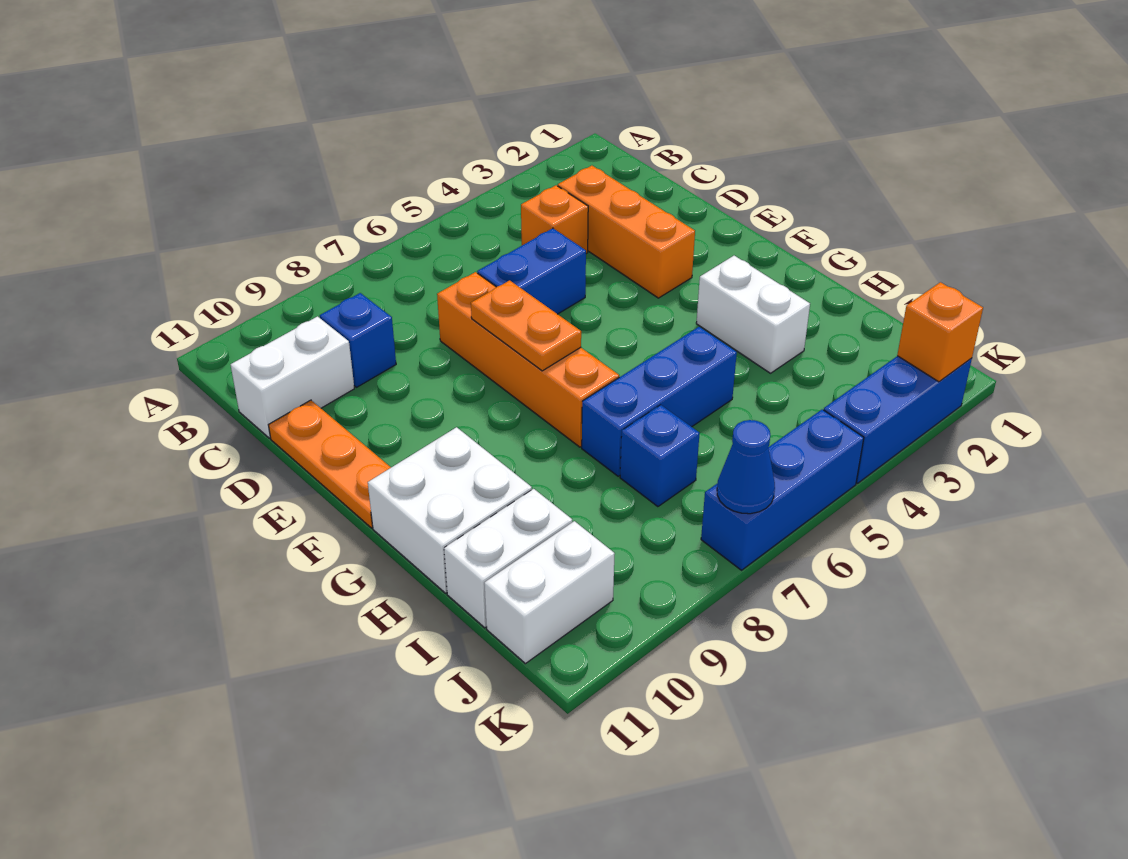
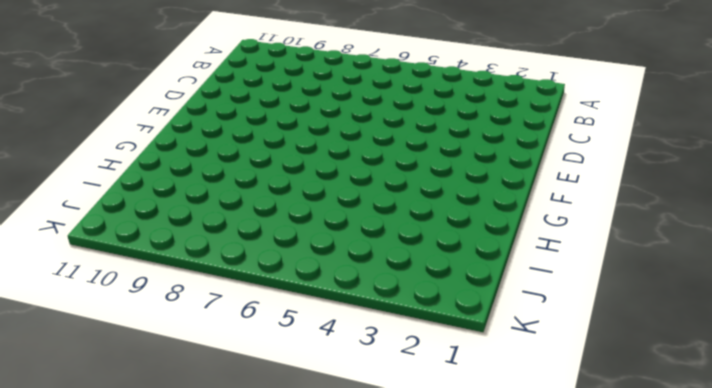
none -> orange 1x3 brick [558,166,695,298]
none -> orange 1x1 brick [521,185,588,254]
none -> blue 1x1 brick [320,293,396,387]

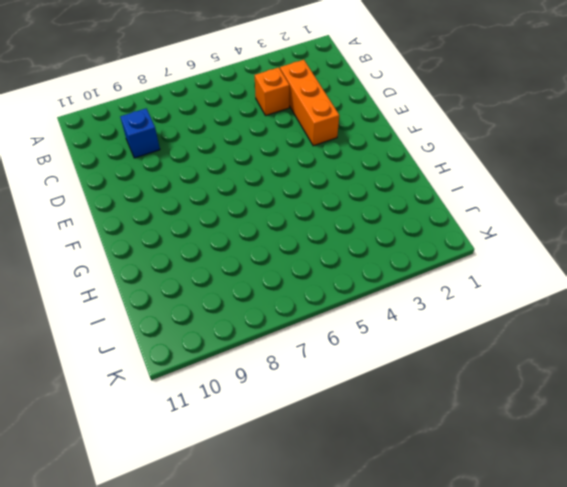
none -> white 1x2 brick [231,316,354,438]
none -> blue 1x2 brick [477,228,586,314]
none -> orange 1x4 brick [437,272,619,447]

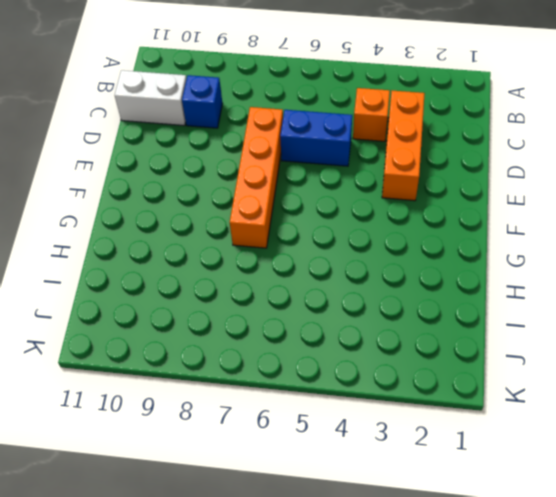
none -> orange 1x3 plate [269,400,391,528]
none -> white 1x2 brick [696,256,810,373]
none -> white 2x2 brick [368,427,532,593]

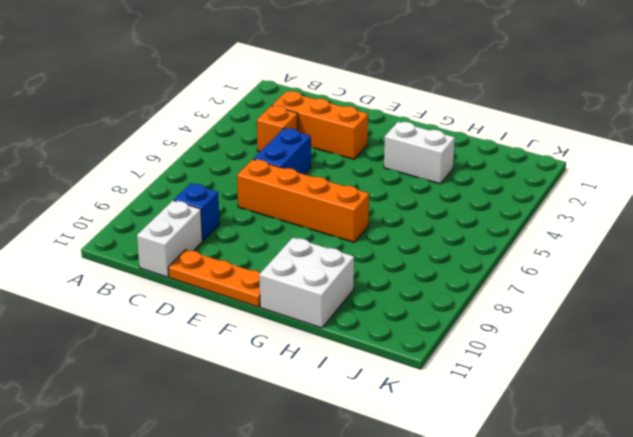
none -> blue 1x3 brick [582,327,737,476]
none -> blue 1x1 brick [620,405,700,507]
none -> white 1x2 brick [444,489,572,628]

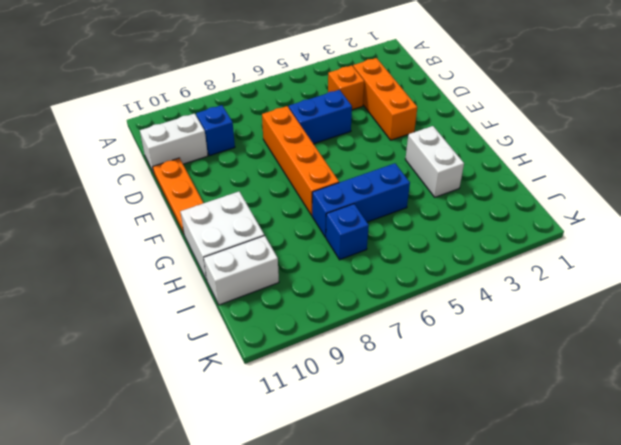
none -> white 1x2 brick [484,521,615,664]
none -> blue 1x3 brick [824,356,972,483]
none -> blue 1x3 brick [701,409,864,570]

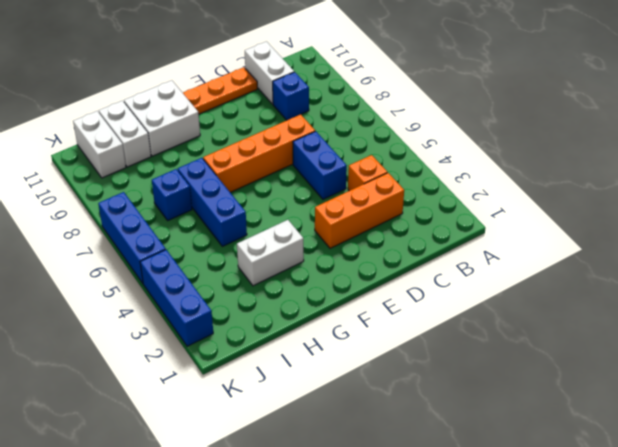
none -> orange 1x2 plate [471,280,581,371]
none -> orange 1x1 brick [897,282,983,382]
none -> blue 1x1 cone [717,420,775,514]

